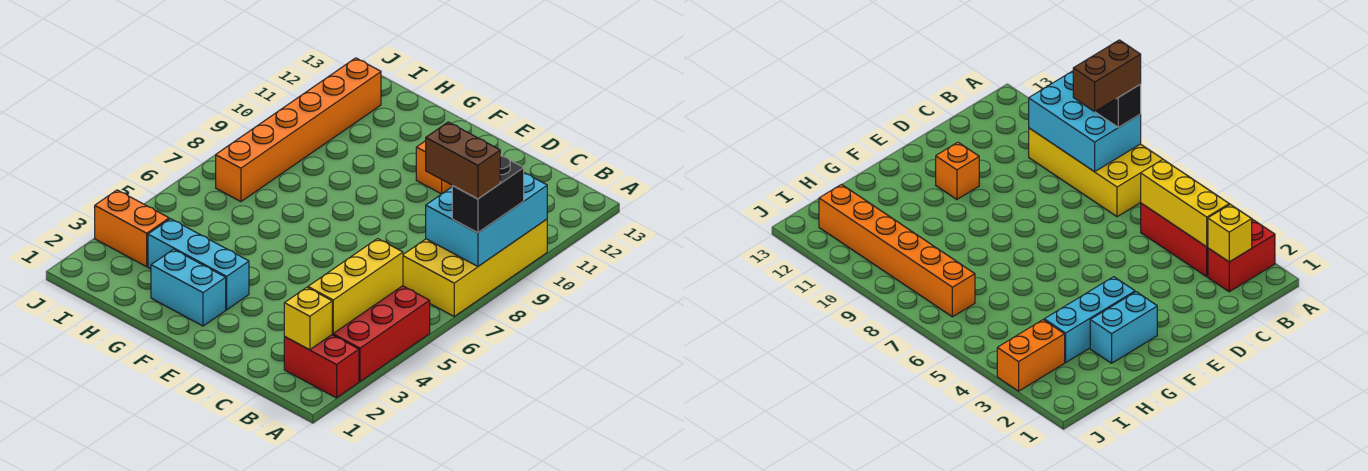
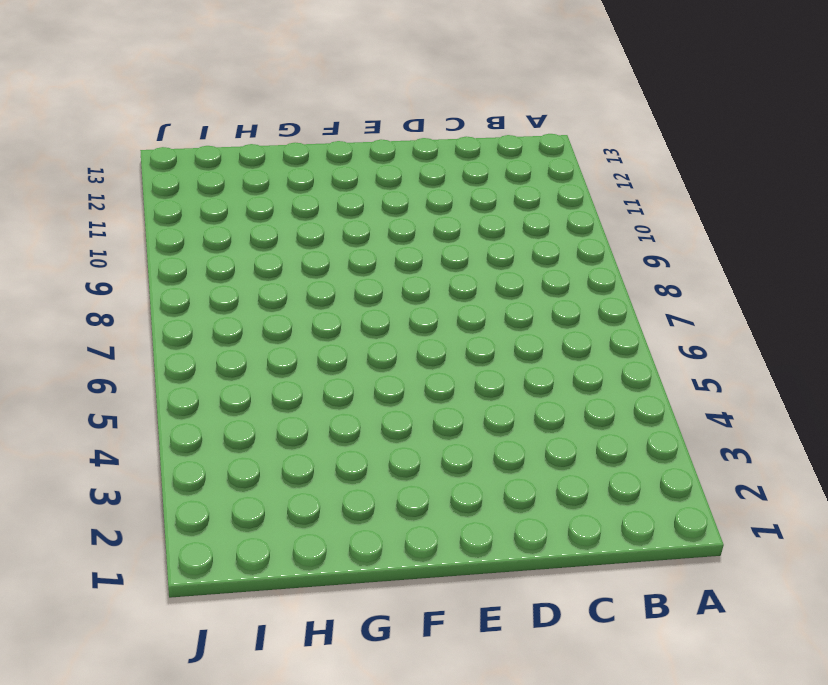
none -> red 1x2 brick [284,335,359,398]
none -> red 2x3 brick [332,286,430,382]
none -> yellow 2x4 brick [403,219,547,316]

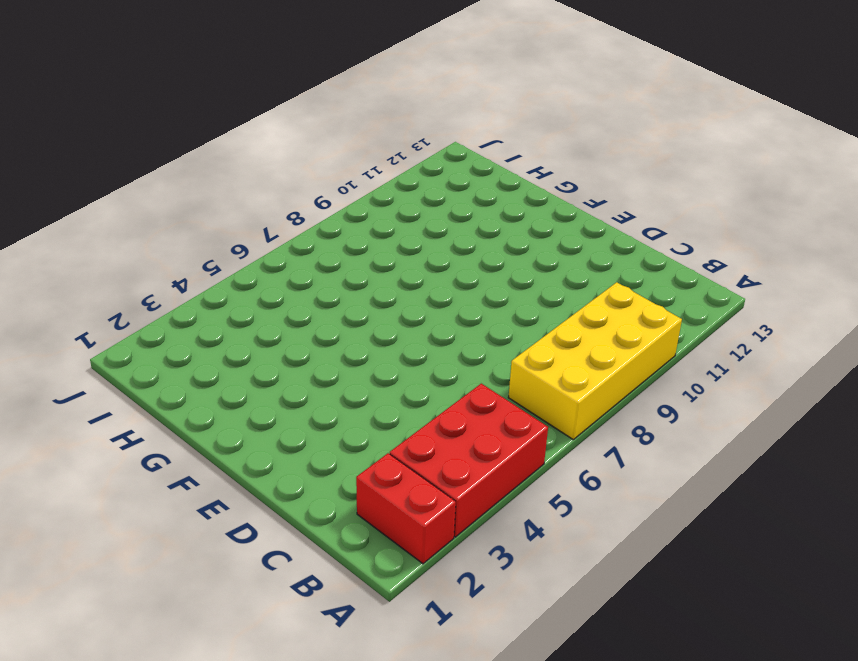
none -> orange 1x1 brick [416,141,453,194]
none -> cyan 1x2 brick [151,249,226,326]
none -> cyan 1x3 brick [148,219,249,310]

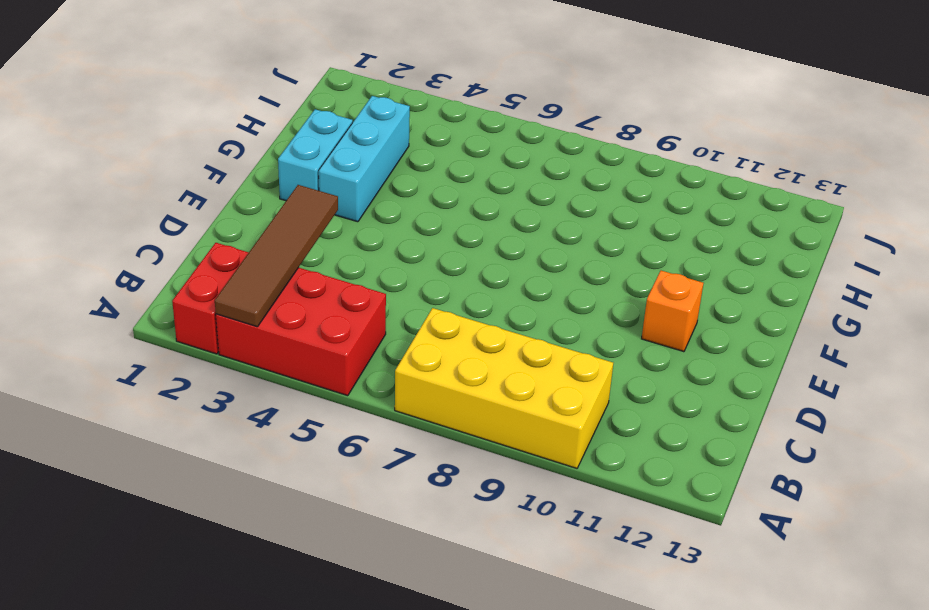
brown 1x4 tile [215,185,338,327] -> yellow 1x3 brick [308,239,403,333]
none -> orange 1x2 brick [95,190,169,267]
none -> orange 1x6 brick [216,58,381,202]
none -> cyan 2x3 brick [426,173,547,266]

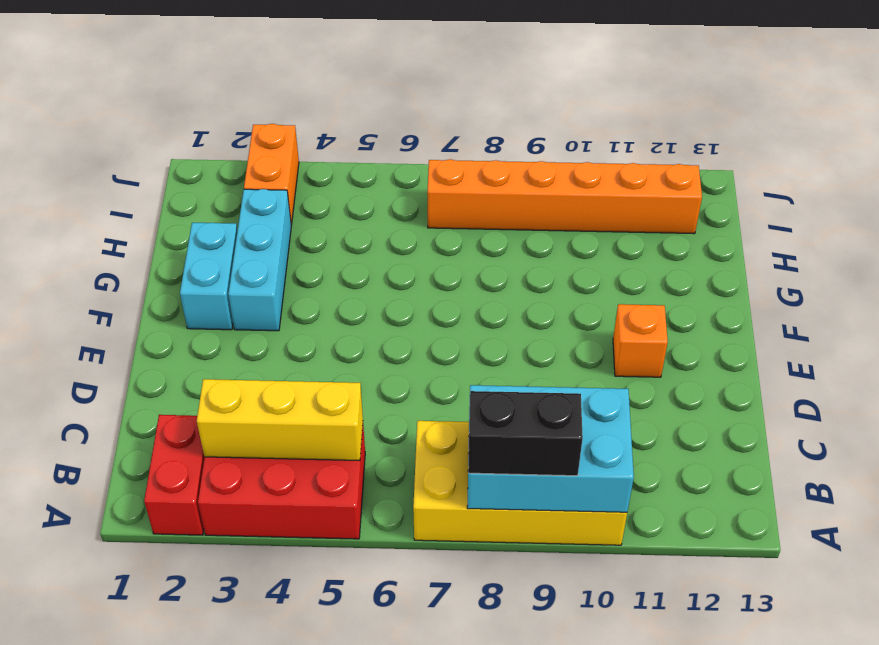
none -> yellow 1x1 brick [284,287,332,350]
none -> brown 1x2 brick [426,122,500,199]

